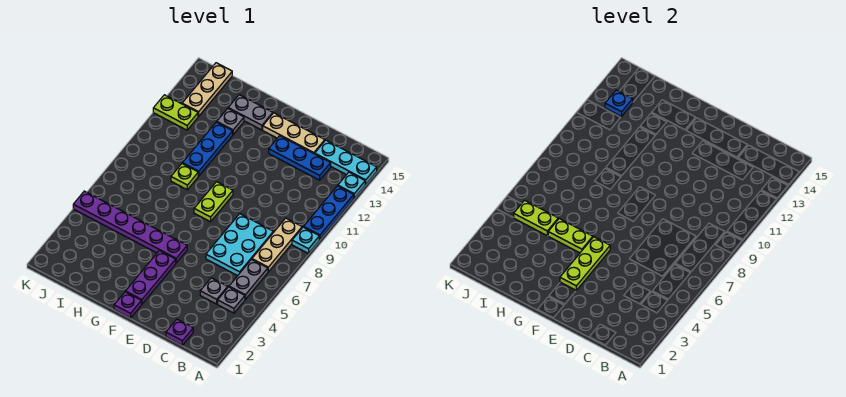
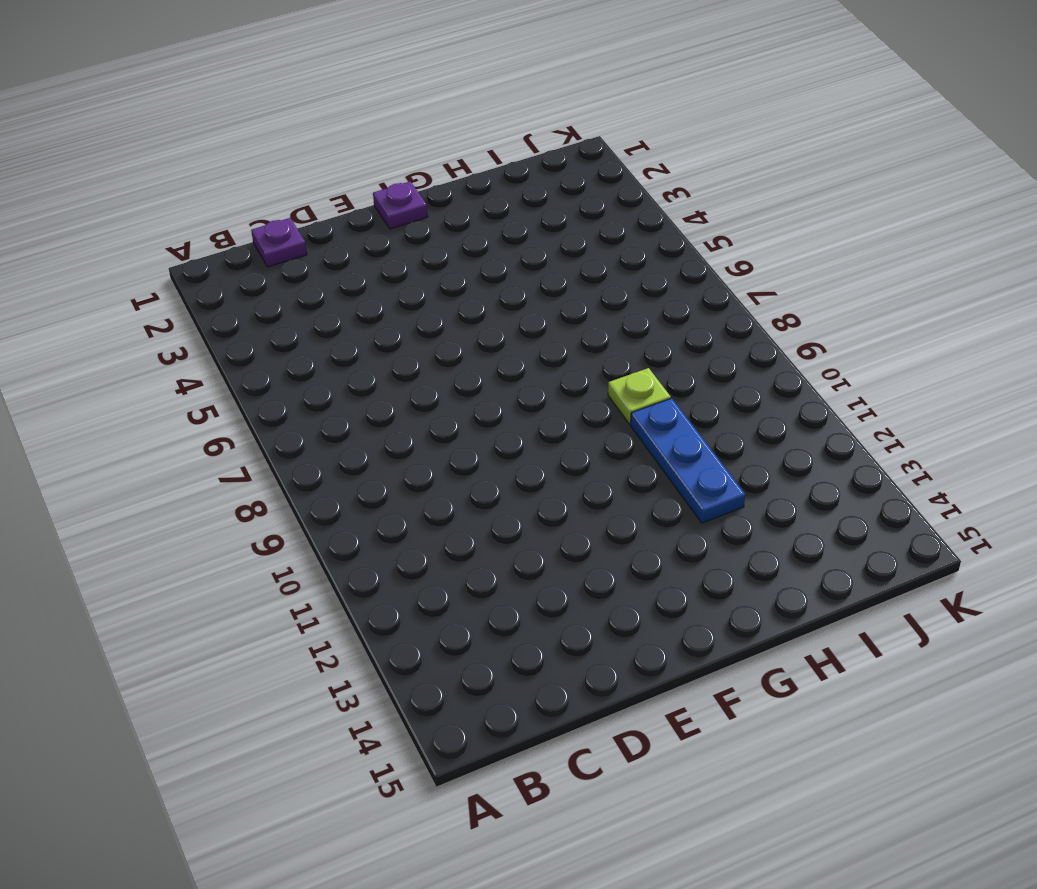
none -> cyan 1x1 plate [292,227,319,253]
none -> blue 1x3 plate [304,186,354,240]
none -> cyan 1x1 plate [338,172,366,198]

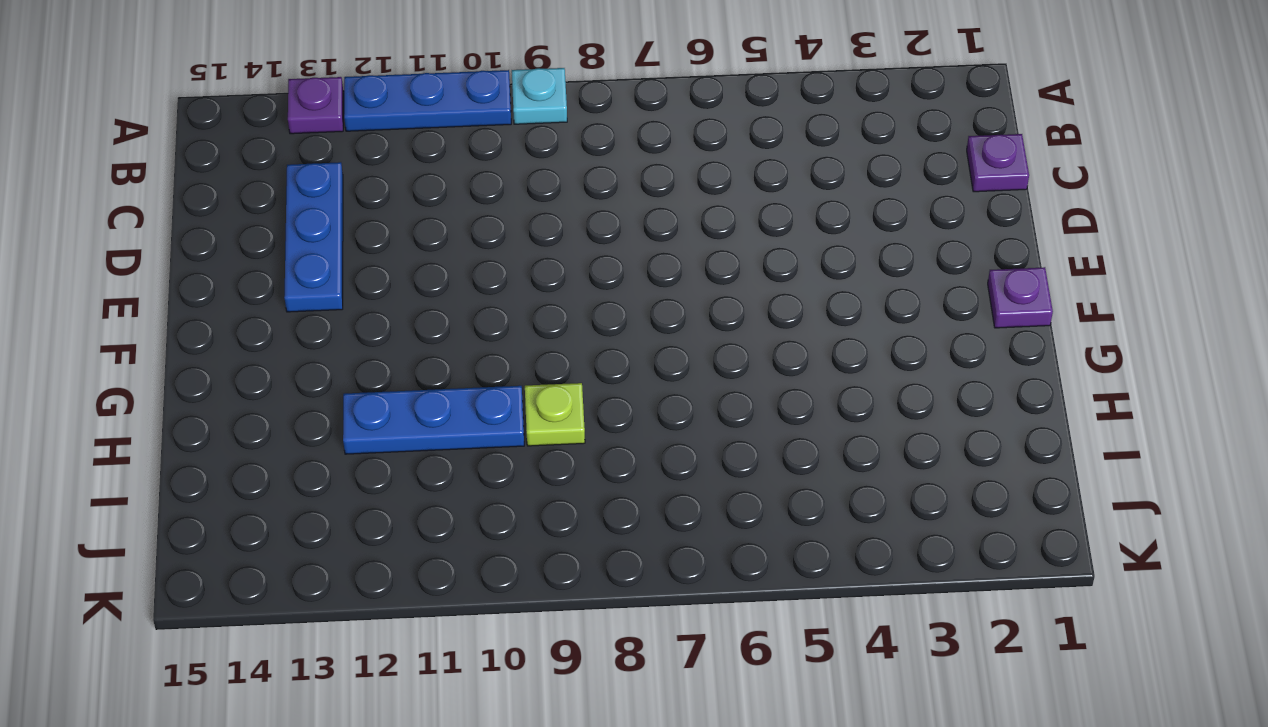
purple 1x1 plate [288,77,343,134] -> cyan 1x1 plate [338,172,366,198]
none -> cyan 1x3 plate [315,140,377,184]
none -> grey 1x1 plate [218,287,245,313]
none -> grey 1x2 plate [229,259,268,299]

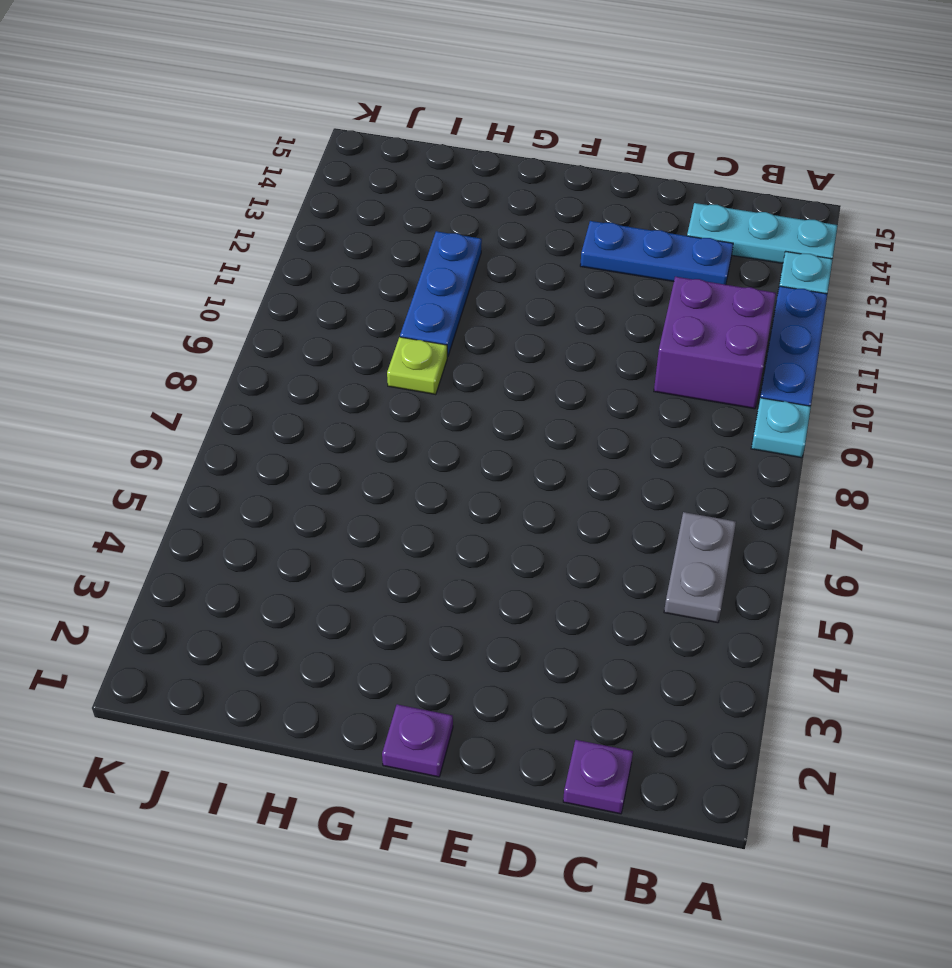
purple 2x2 brick [654,277,776,409] -> none
none -> grey 1x1 plate [218,287,245,313]
none -> tan 1x3 plate [252,218,302,272]
none -> grey 1x1 plate [200,278,228,304]

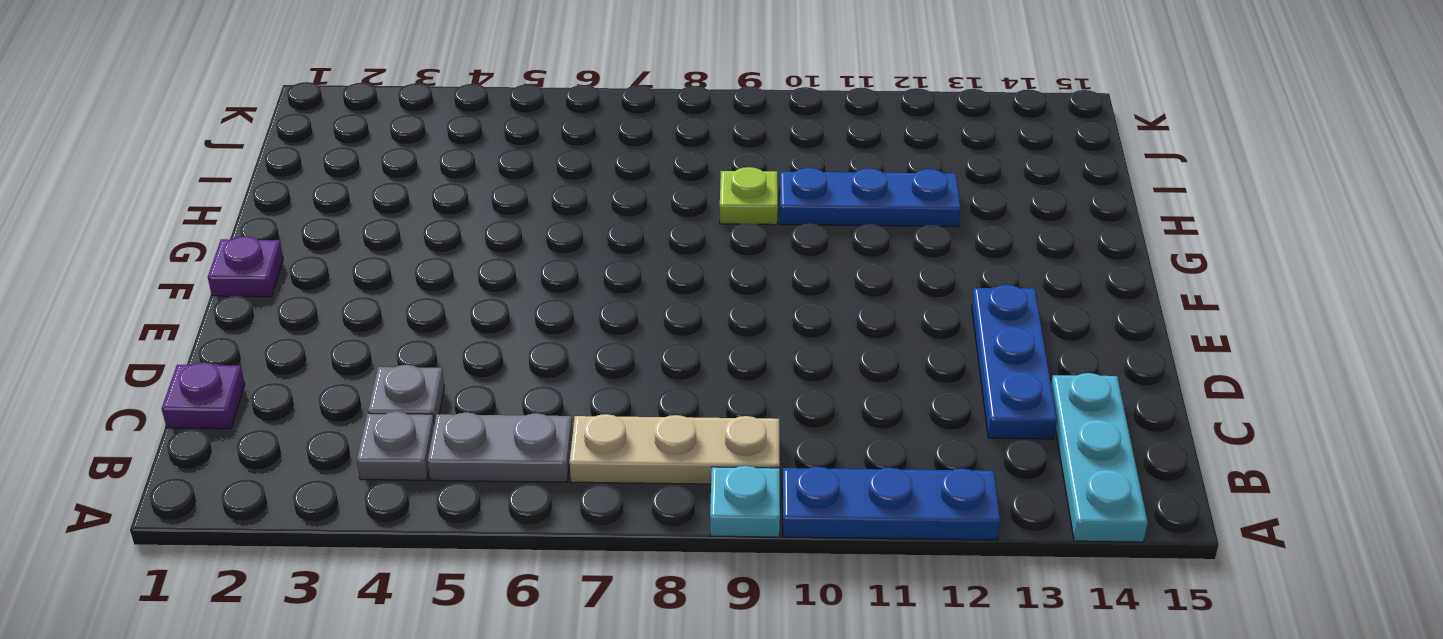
none -> cyan 1x1 plate [338,172,366,198]
none -> cyan 2x3 plate [206,214,273,276]
none -> tan 1x3 plate [263,113,325,154]

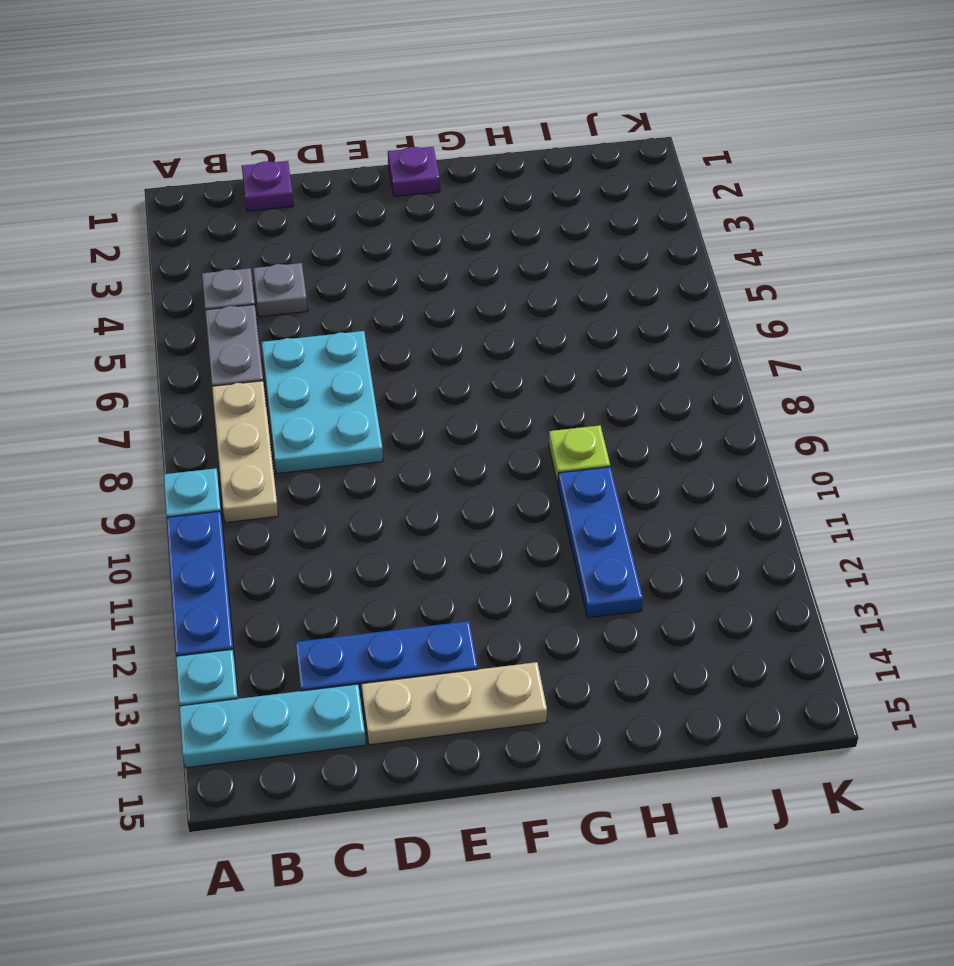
none -> purple 1x3 plate [125,250,176,304]
none -> purple 1x6 plate [73,191,187,263]
none -> lime 1x2 plate [194,182,233,222]

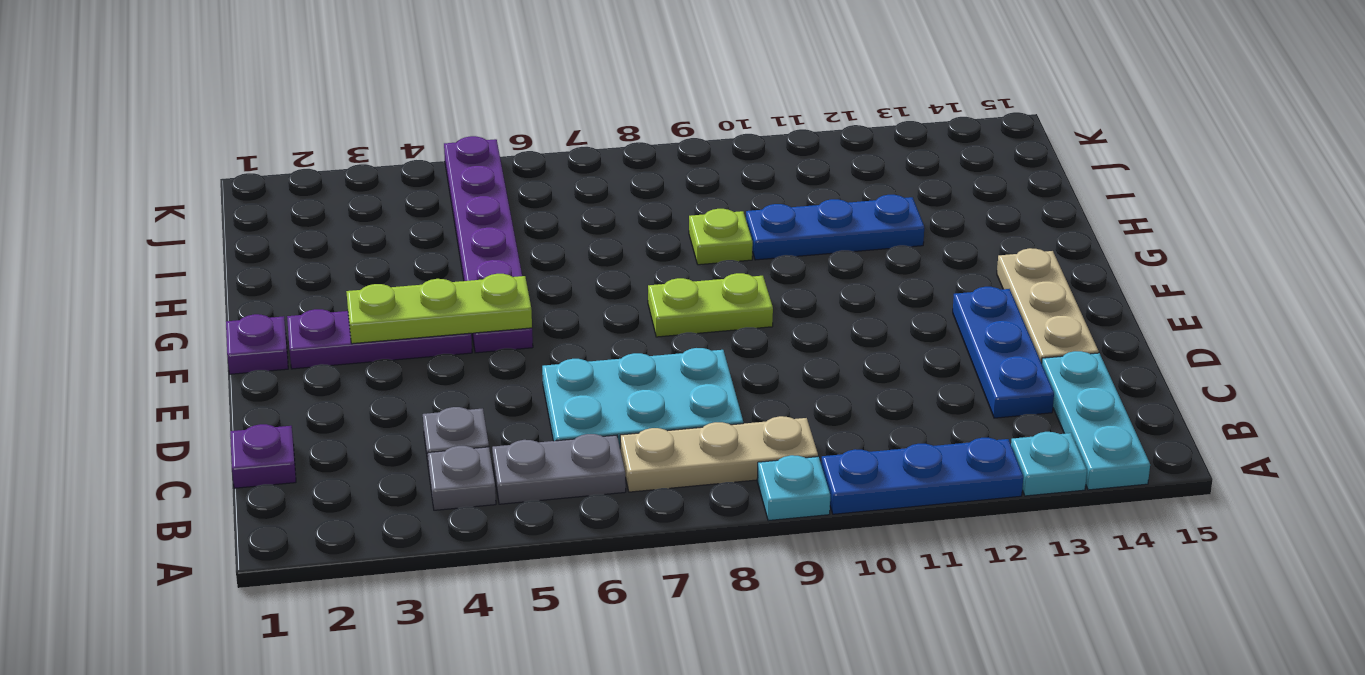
none -> grey 1x2 plate [228,95,273,130]
none -> grey 1x1 plate [217,109,244,135]
none -> lime 1x2 plate [153,95,198,130]

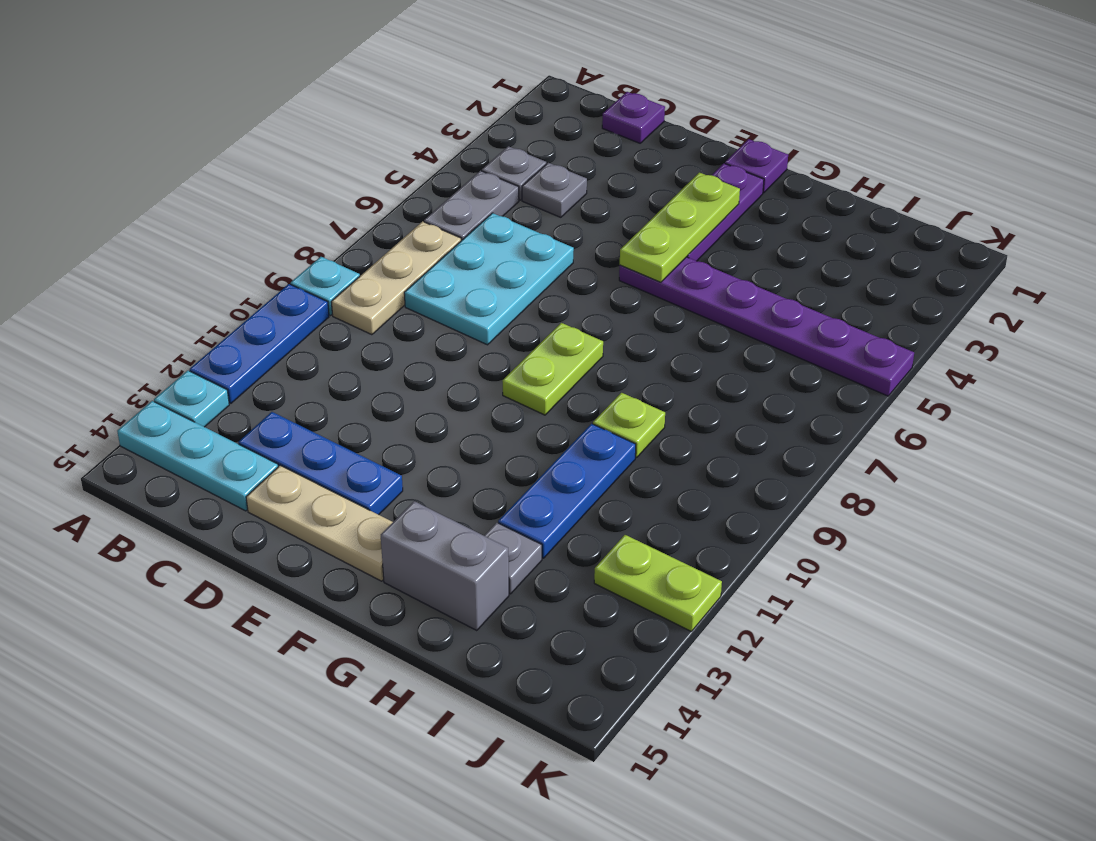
grey 1x2 brick [381,501,509,631] -> grey 1x2 plate [228,95,273,130]
none -> tan 1x3 plate [182,63,232,116]
none -> lime 1x2 plate [548,219,593,253]
none -> lime 1x2 plate [514,200,558,236]

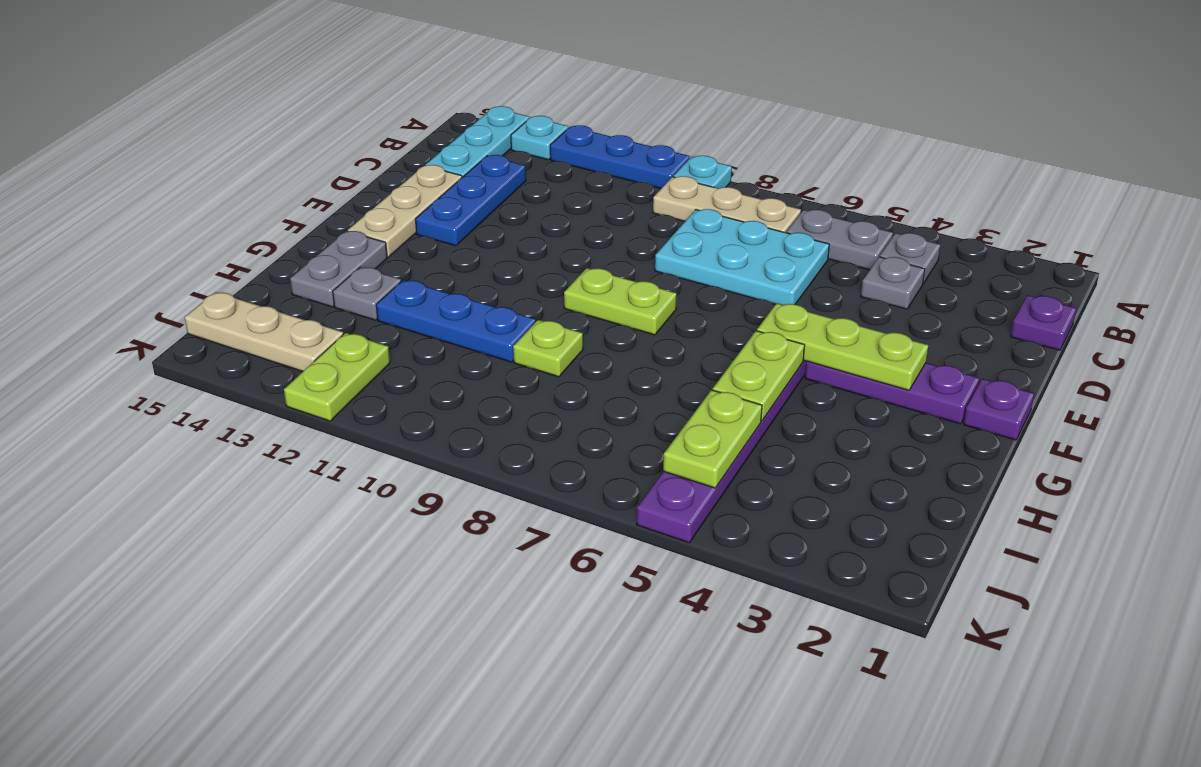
none -> blue 1x1 plate [605,90,633,116]

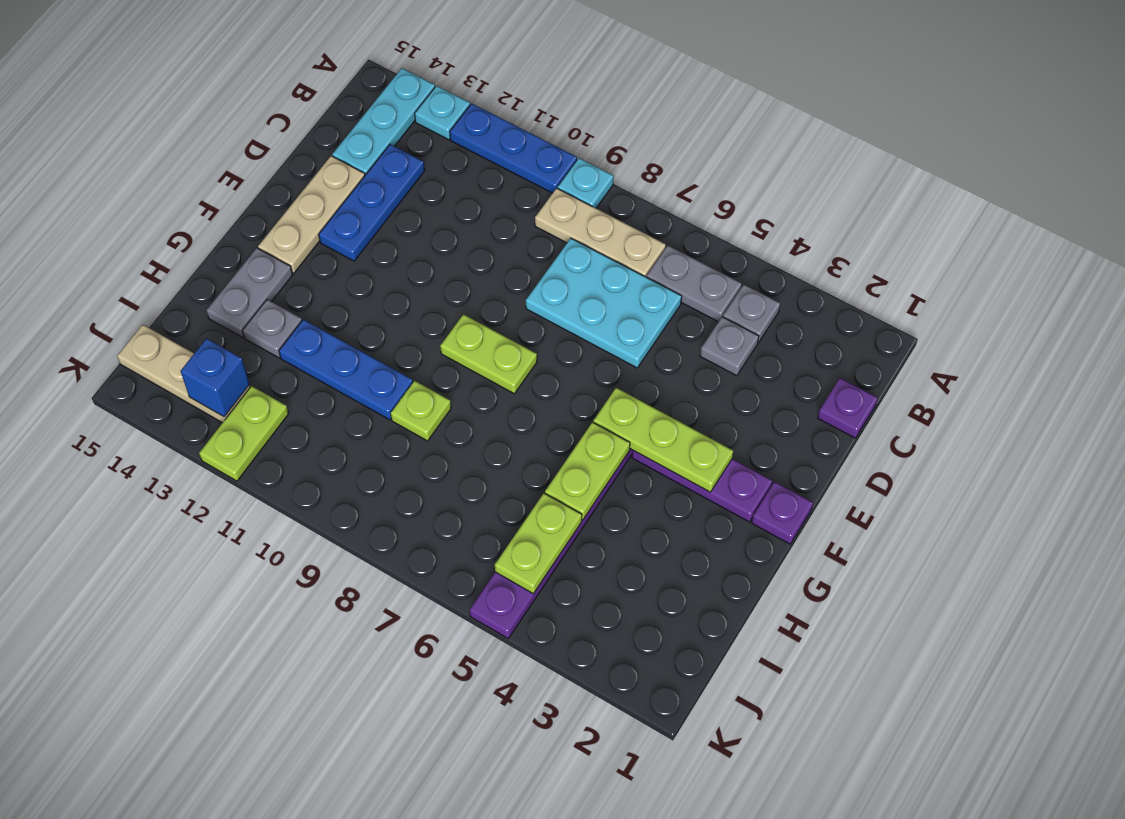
blue 1x1 brick [181,338,250,417] -> blue 1x1 plate [605,90,633,116]

